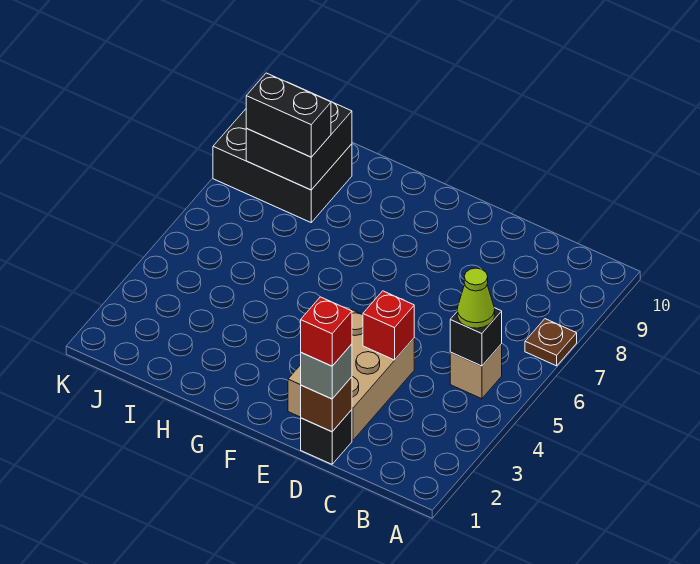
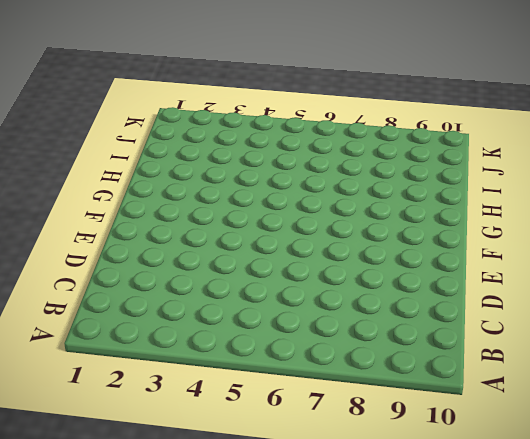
none -> brown 1x1 plate [525,319,577,366]
none -> tan 1x1 brick [450,344,502,399]
none -> black 1x1 brick [301,410,352,464]

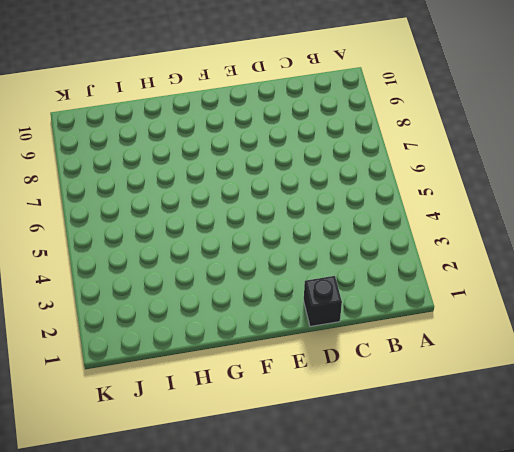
none -> brown 1x1 plate [525,319,577,366]
none -> tan 1x1 brick [450,344,502,399]
none -> tan 2x3 brick [288,309,414,441]

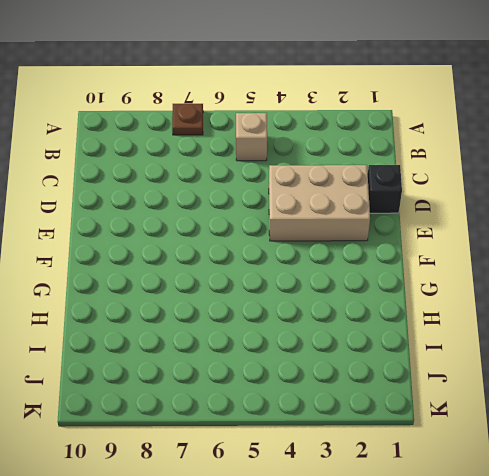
none -> black 2x3 brick [213,109,352,222]
none -> black 1x1 brick [450,308,502,366]
none -> brown 1x1 brick [301,377,352,432]

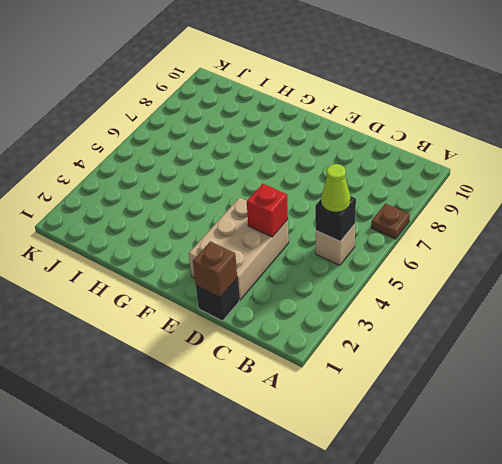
none -> black 2x3 brick [213,109,352,222]
none -> black 2x2 brick [246,82,352,190]
none -> grey 1x1 brick [301,344,352,399]

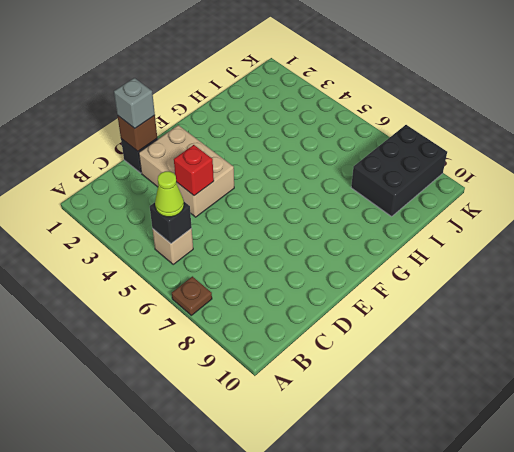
none -> black 2x2 brick [246,82,352,190]
none -> black 1x2 brick [246,73,331,157]
none -> red 1x1 brick [301,297,352,366]

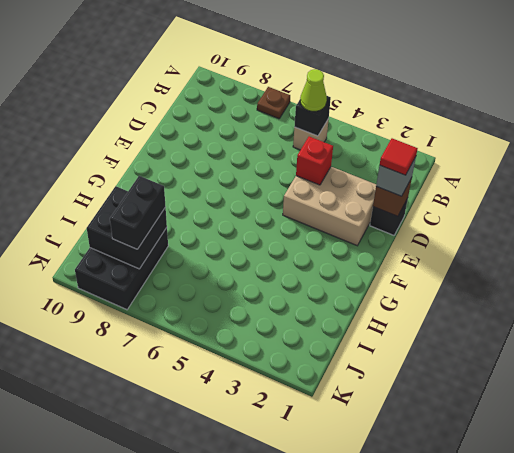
red 1x1 tile [380,138,418,175] -> red 1x1 brick [301,297,352,366]

